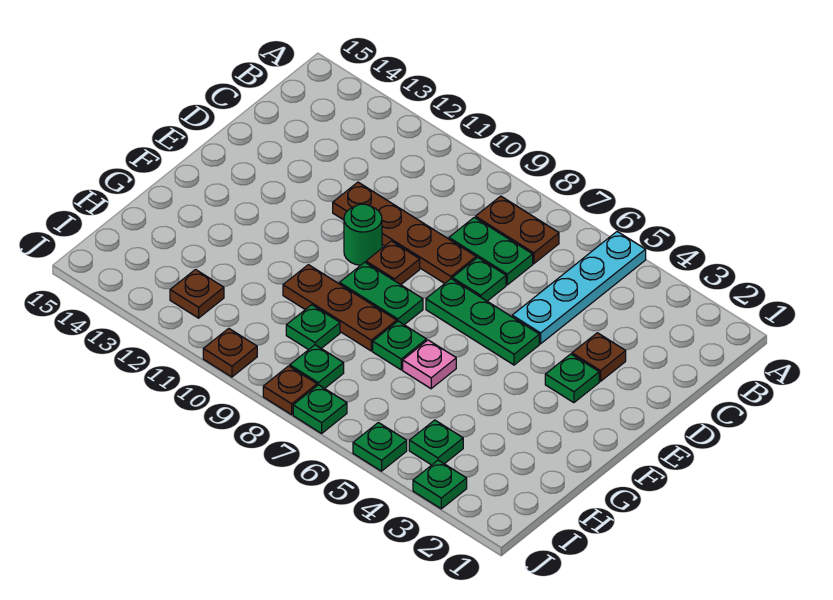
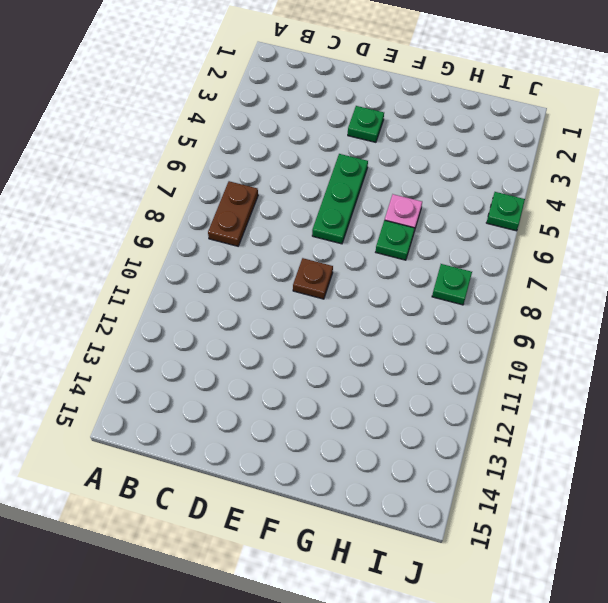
none -> cyan 1x4 plate [512,232,646,344]
none -> green 1x2 plate [449,217,533,285]
none -> brown 1x1 plate [572,333,626,381]

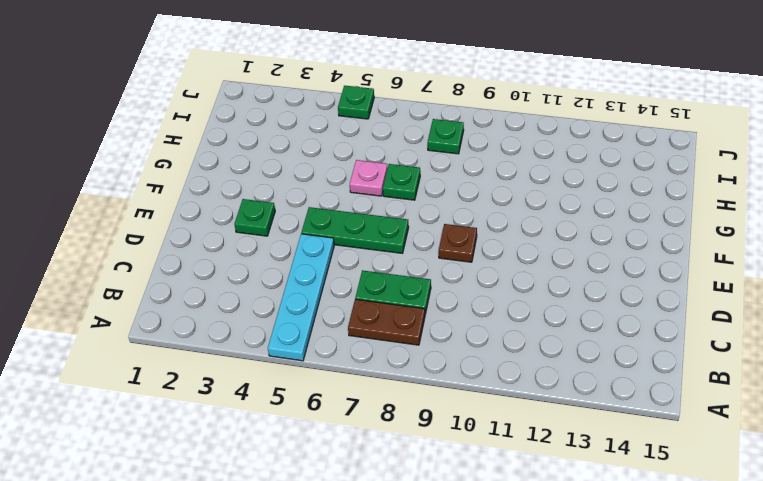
none -> brown 1x1 plate [572,333,626,381]
none -> green 1x1 plate [452,257,506,301]
none -> brown 1x4 plate [333,182,476,284]

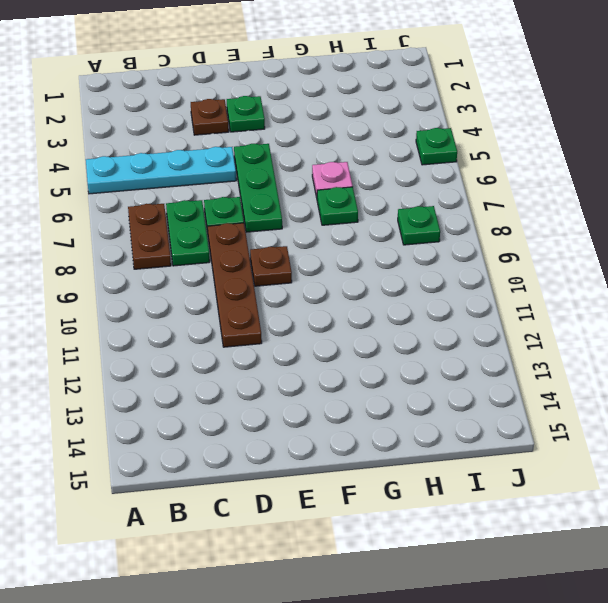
none -> green 1x1 round brick [344,204,382,265]
none -> green 1x2 plate [339,262,423,325]
none -> brown 1x3 plate [283,265,397,351]

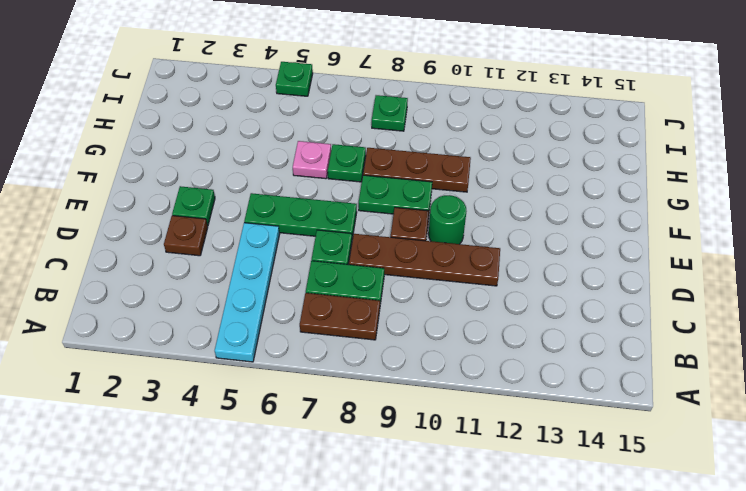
none -> green 1x1 plate [286,305,340,350]
none -> green 1x1 plate [409,420,463,465]
none -> brown 1x1 plate [170,270,224,318]

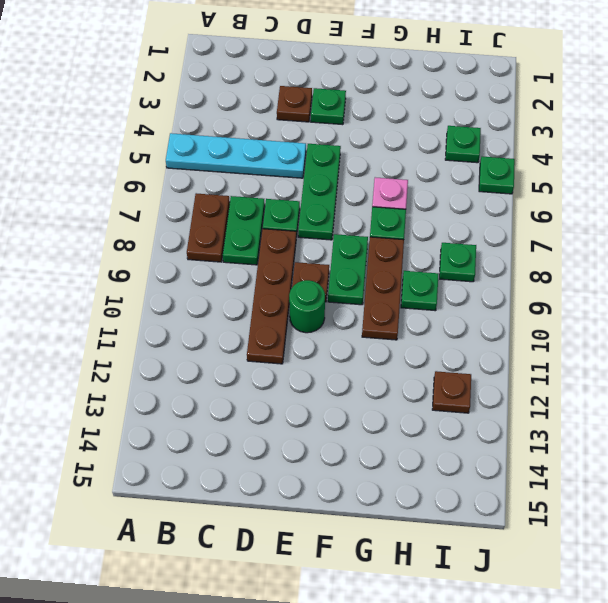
none -> green 1x1 plate [413,460,467,509]
none -> green 1x1 plate [293,385,347,433]
none -> brown 1x1 plate [263,366,317,415]

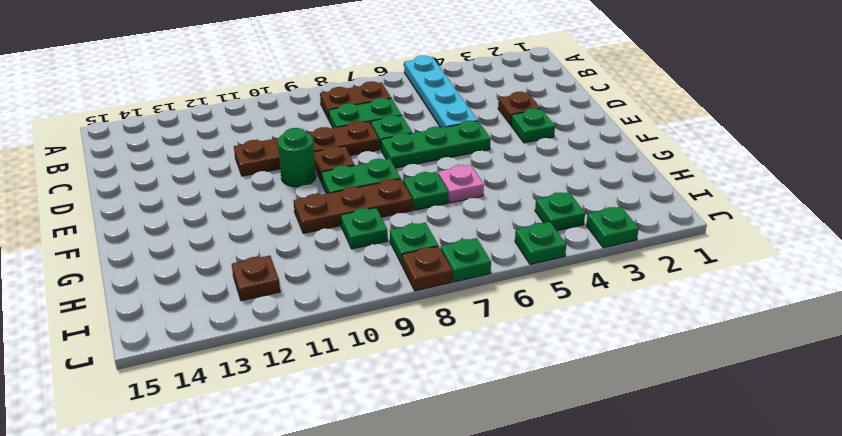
none -> brown 1x1 plate [203,328,257,377]

